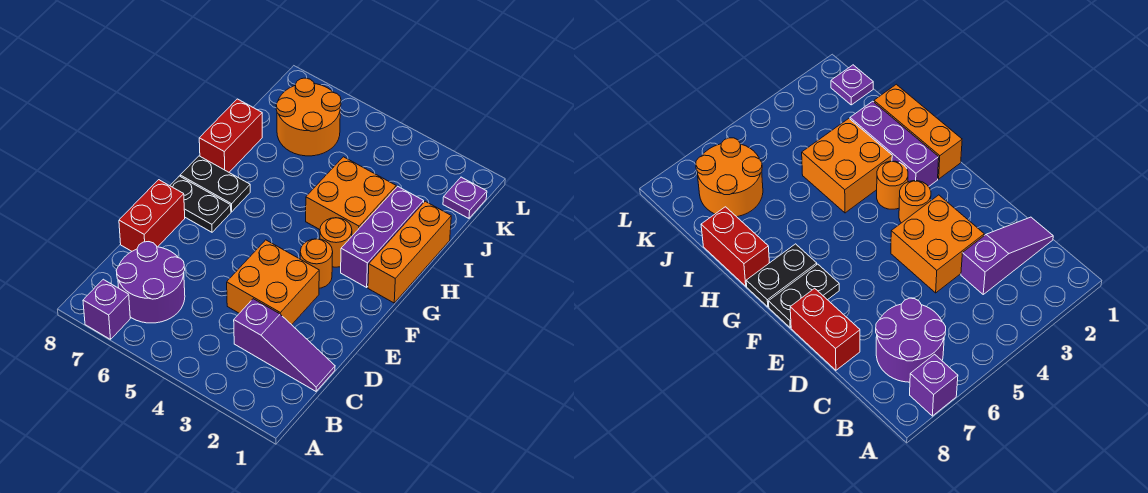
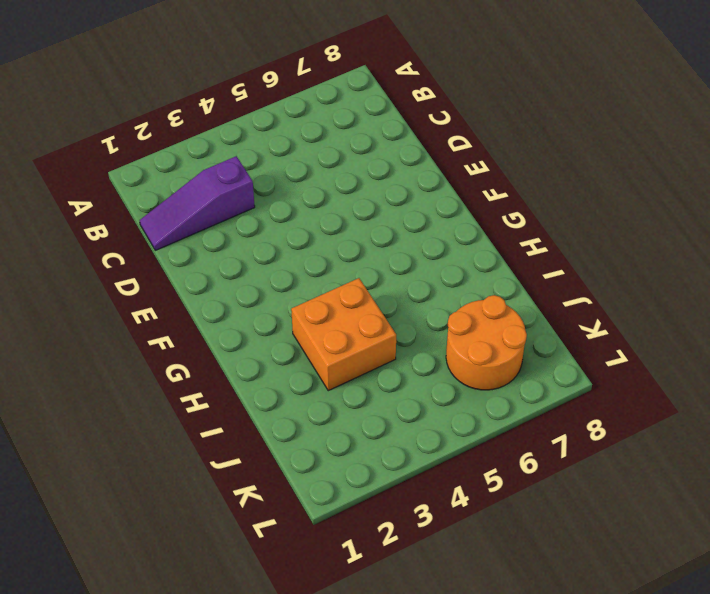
none -> purple 1x1 brick [83,279,130,339]
none -> purple 2x2 round brick [116,242,185,323]
none -> orange 2x2 brick [227,240,319,325]

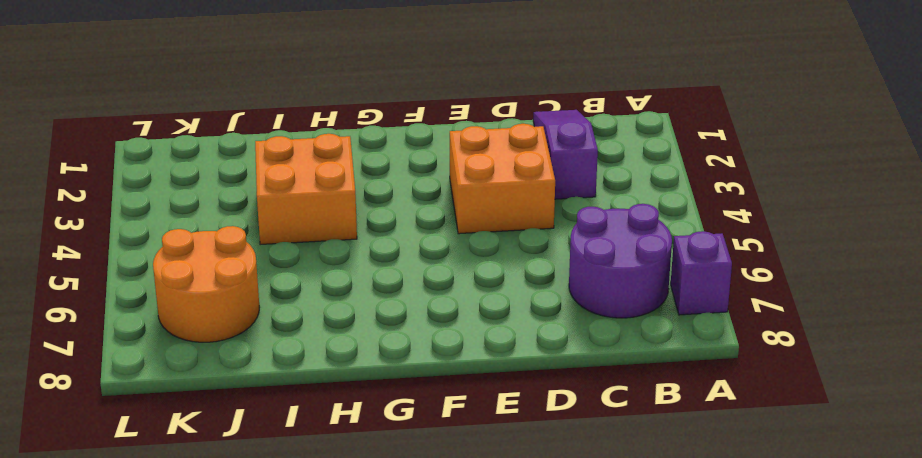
none -> red 1x2 brick [119,180,185,251]
none -> orange 1x1 round brick [300,239,333,288]
none -> black 1x2 plate [170,176,231,232]

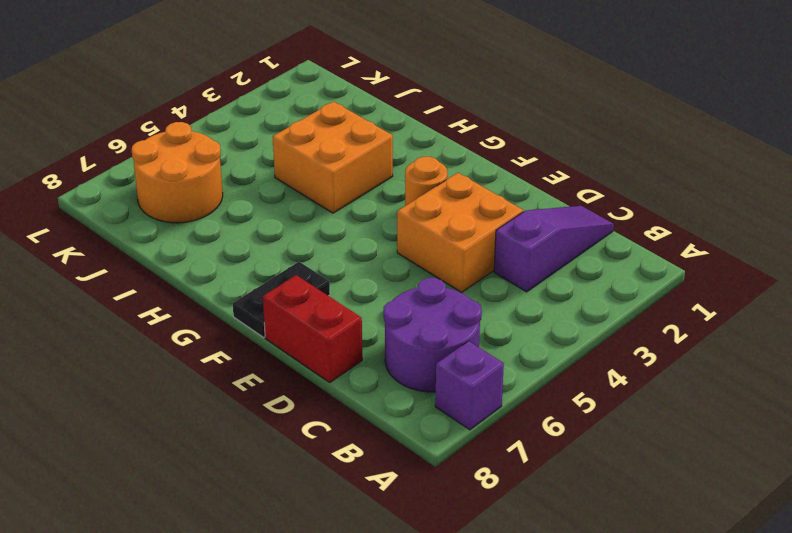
none -> orange 1x3 brick [368,201,451,303]
none -> purple 1x3 brick [341,186,424,287]
none -> orange 1x1 round brick [320,218,352,267]

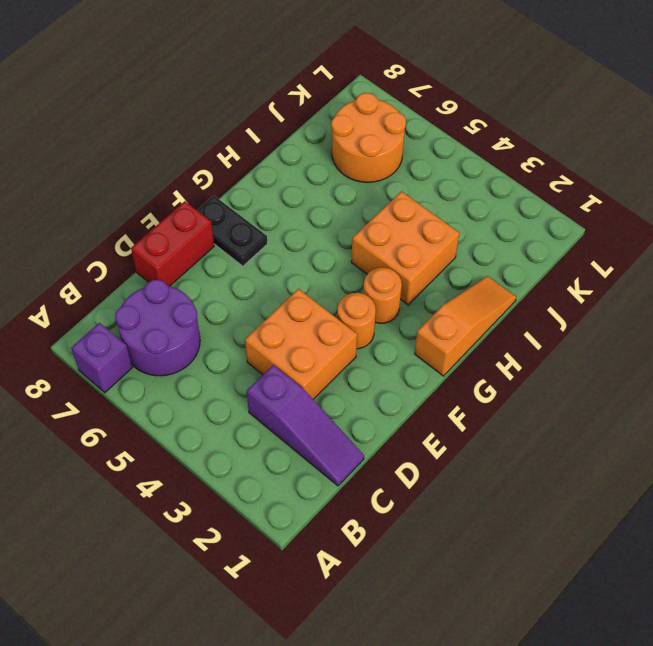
orange 1x3 slope [414,276,516,376] -> orange 1x3 brick [368,201,451,303]
none -> purple 1x3 brick [341,186,424,287]
none -> black 1x2 plate [180,156,250,212]
none -> red 1x2 brick [199,99,262,172]

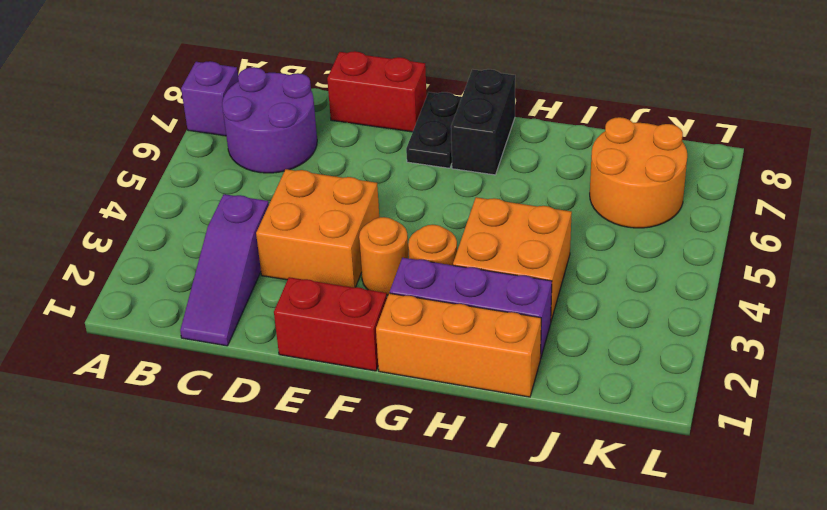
red 1x2 brick [274,277,387,371] -> red 1x2 brick moved to [199,99,262,172]
black 1x2 brick [451,69,515,175] -> black 1x2 plate [180,156,250,212]
none -> purple 1x1 plate [443,177,487,218]

